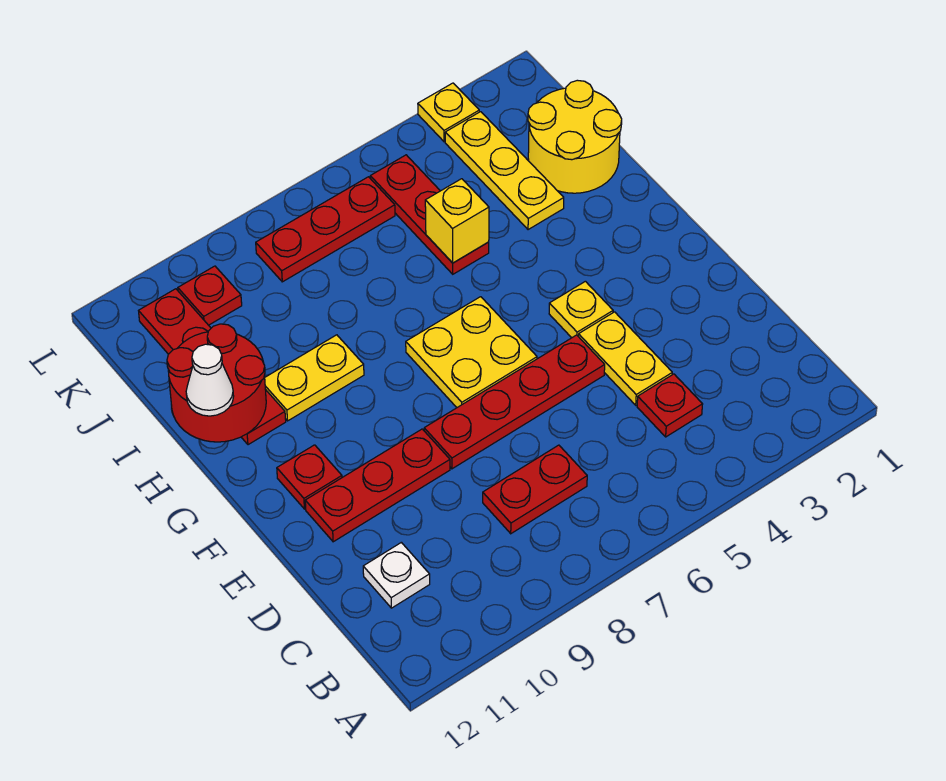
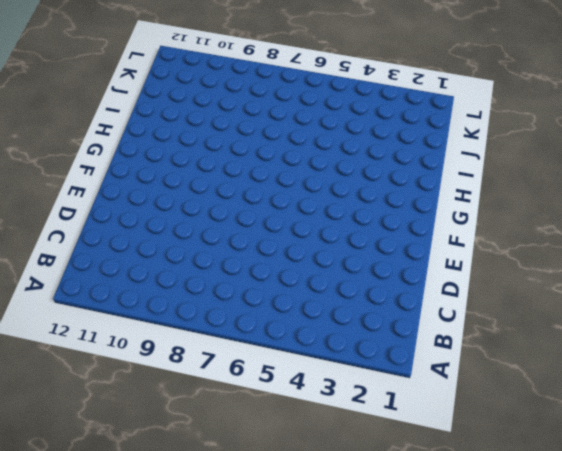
none -> red 1x1 plate [637,374,703,437]
none -> red 1x2 plate [483,445,587,534]
none -> white 1x1 plate [363,542,430,608]

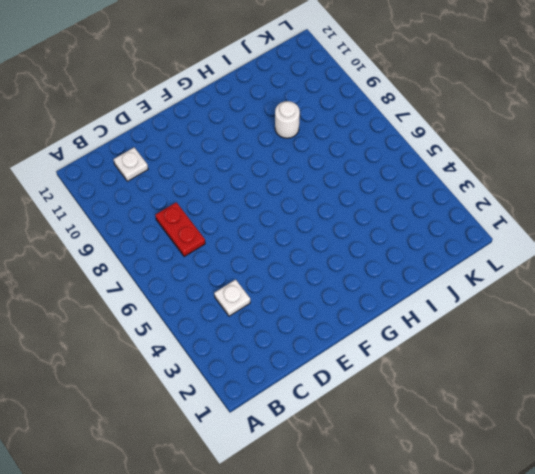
white 1x1 plate [214,280,250,316] -> red 1x1 plate [637,374,703,437]
white 1x1 round brick [275,101,300,138] -> none
none -> yellow 1x2 plate [578,312,672,405]
none -> red 1x4 plate [424,335,605,469]
none -> red 1x3 plate [305,429,450,542]

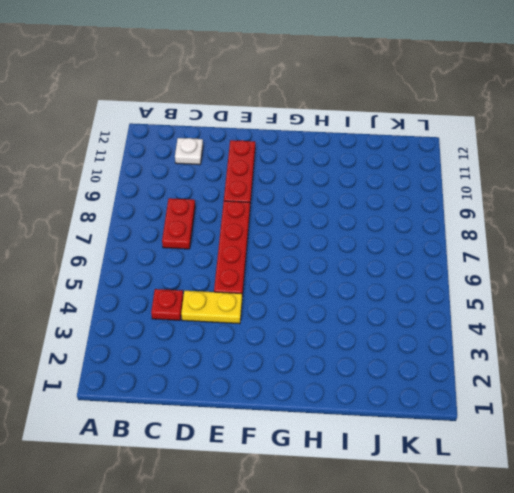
none -> yellow 1x1 plate [549,281,613,338]
none -> yellow 2x2 plate [406,297,537,408]
none -> red 1x1 plate [277,445,342,509]

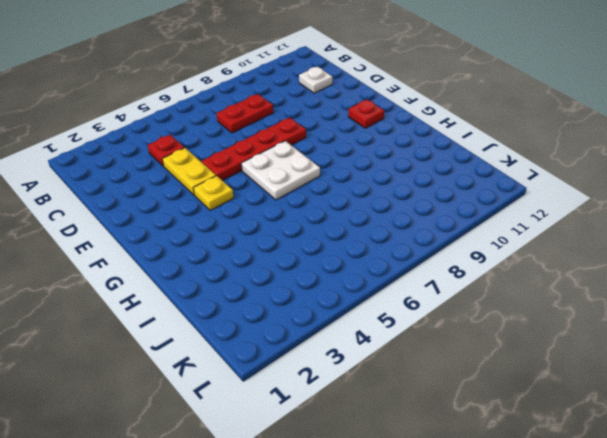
white 2x2 plate [241,141,320,200] -> yellow 2x2 plate [406,297,537,408]
none -> red 1x3 plate [305,429,450,542]
none -> yellow 1x2 plate [265,335,364,421]
none -> red 1x4 plate [139,289,286,445]

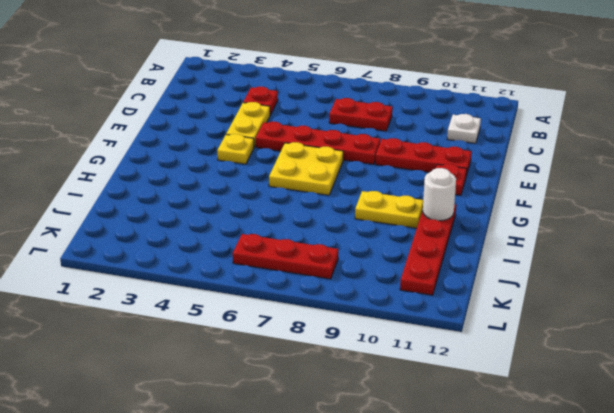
white 1x1 round brick [423,168,456,221] -> red 2x2 round brick [167,324,266,442]
none -> yellow 2x2 round brick [528,80,622,193]
none -> yellow 1x3 plate [445,112,564,230]
none -> red 1x3 plate [370,155,489,274]

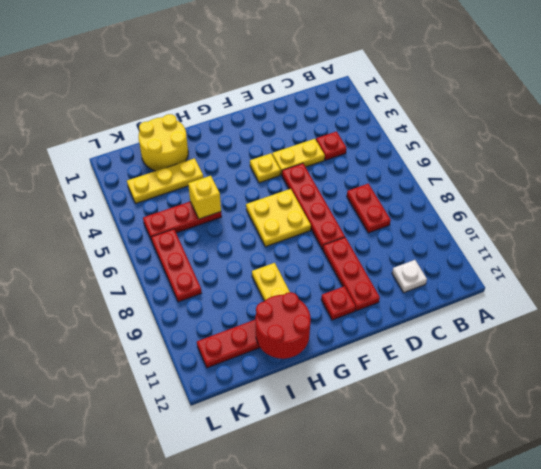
none -> red 1x1 plate [178,266,242,325]
none -> yellow 1x1 plate [418,83,479,142]
none -> white 1x1 cone [186,344,234,416]

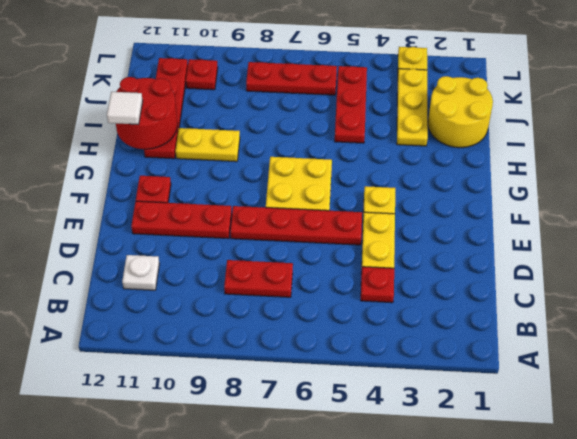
white 1x1 tile [107,92,143,125] -> white 1x1 cone [186,344,234,416]
none -> yellow 1x1 brick [425,179,489,263]

